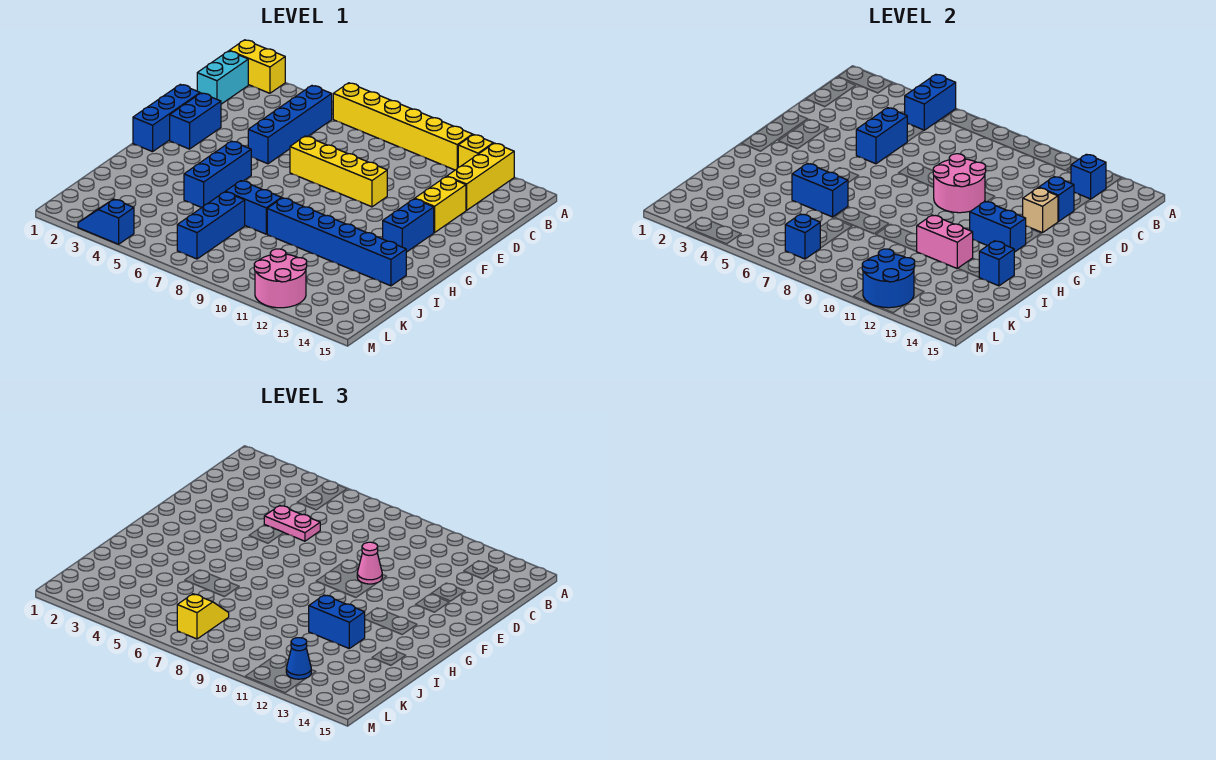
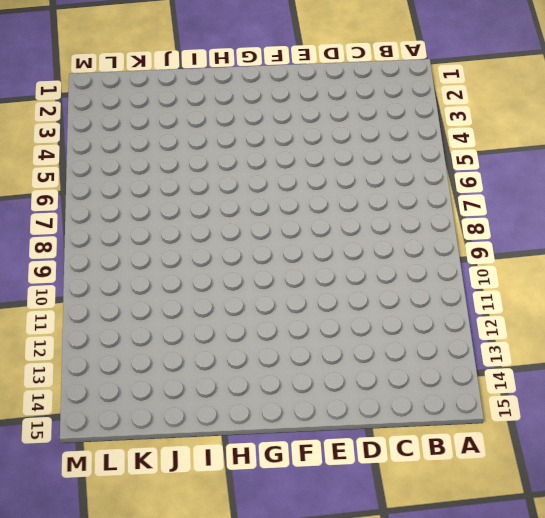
none -> yellow 1x2 brick [230,40,285,93]
none -> yellow 1x6 brick [333,83,473,170]
none -> yellow 1x1 brick [458,135,493,167]
none -> yellow 1x3 brick [447,143,514,210]

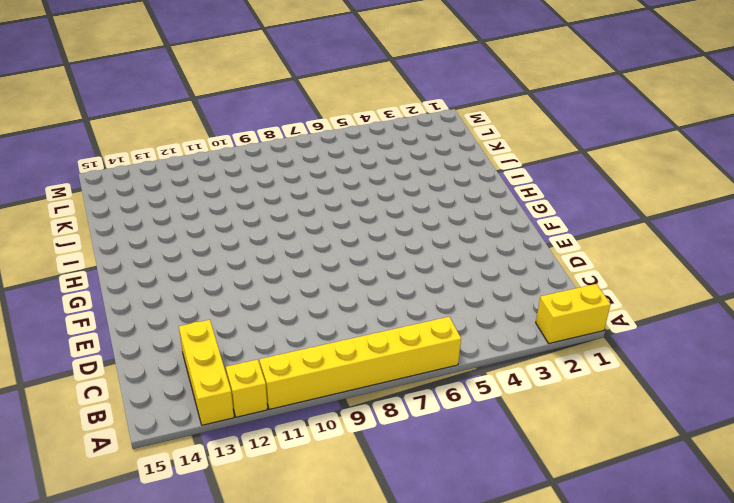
none -> cyan 1x2 brick [197,51,248,104]
none -> blue 1x4 brick [248,86,332,164]
none -> yellow 1x2 brick [415,177,466,233]
none -> blue 1x3 brick [133,84,200,152]

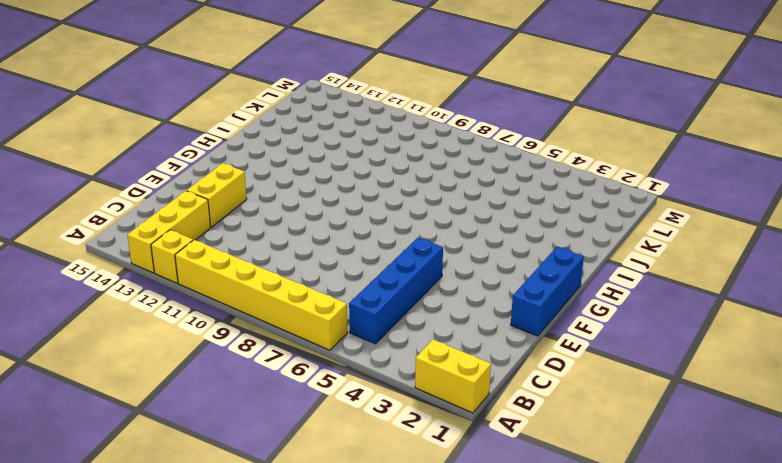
none -> cyan 1x2 brick [197,51,248,104]
none -> blue 1x2 brick [170,93,221,149]
none -> yellow 1x4 brick [290,136,387,207]
none -> blue 1x2 brick [383,199,434,252]

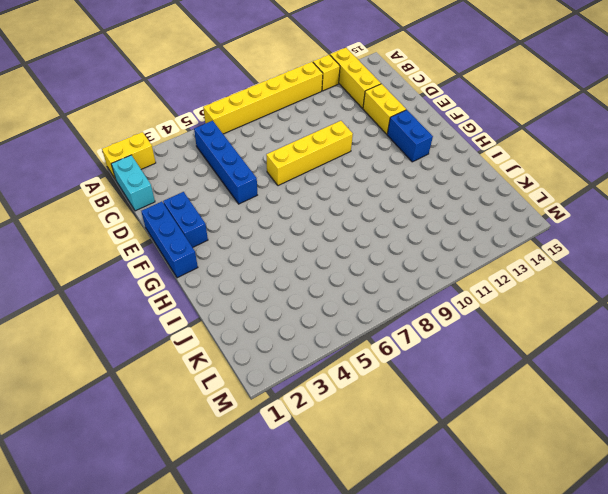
none -> blue 1x3 brick [184,141,251,208]
none -> blue 1x2 brick [226,181,281,234]
none -> blue 1x6 brick [267,198,406,286]
none -> blue 1x3 brick [177,192,245,259]

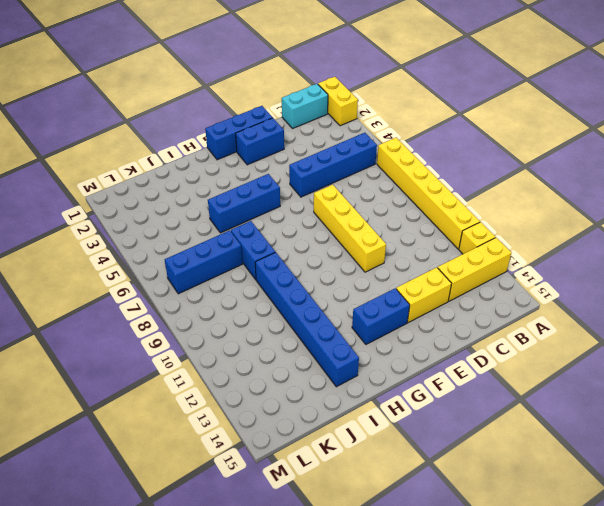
none -> pink 2x2 round brick [254,249,307,308]
none -> blue 1x2 slope [78,199,134,244]
none -> blue 1x2 brick [905,74,956,130]
none -> blue 1x1 brick [1071,154,1106,199]

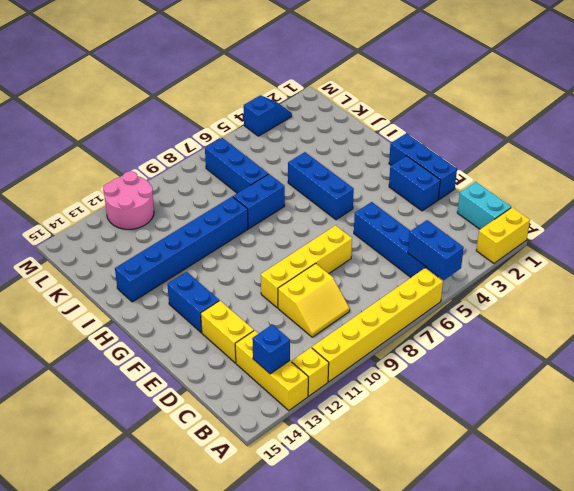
yellow 2x2 slope [278,263,350,337] -> none
none -> blue 1x2 brick [856,108,908,164]
none -> blue 1x1 brick [1039,177,1074,222]
none -> pink 2x2 round brick [933,154,986,213]
none -> tan 1x1 brick [1023,188,1058,233]

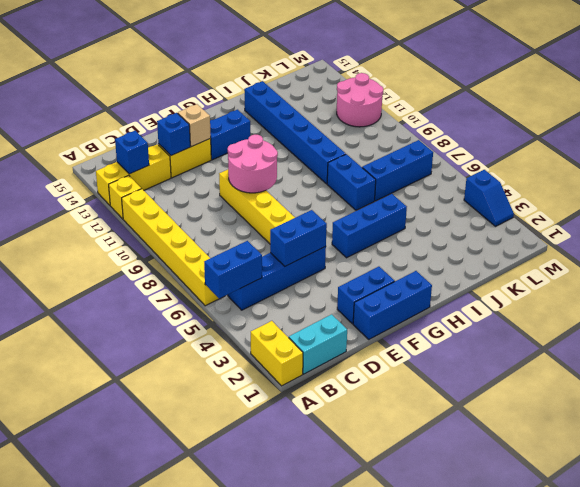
none -> blue 1x2 brick [970,201,1026,252]
none -> blue 1x2 brick [792,163,848,217]
none -> pink 1x2 brick [916,215,973,269]
none -> blue 1x1 brick [979,241,1014,286]

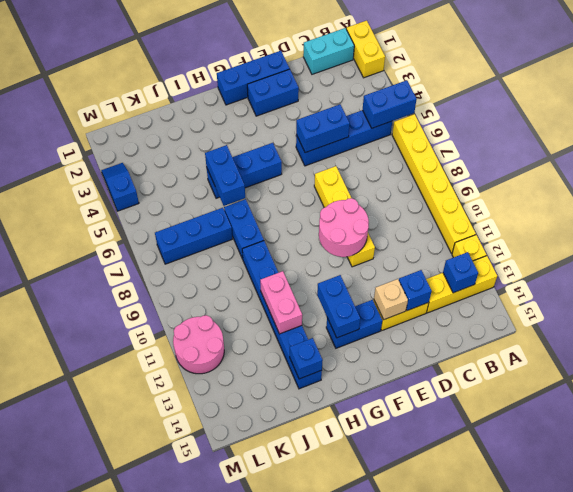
none -> blue 1x1 brick [785,214,820,259]
none -> blue 2x2 round brick [862,249,915,308]
none -> pink 1x2 plate [264,505,320,541]
none -> pink 1x1 cone [357,542,382,584]

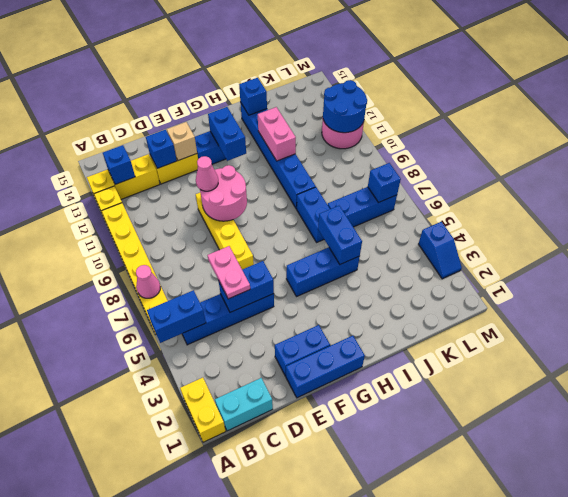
pink 1x1 cone [136,265,160,298] -> none
none -> blue 1x2 brick [309,595,365,648]
none -> yellow 1x2 slope [177,594,229,639]
none -> blue 1x1 cone [286,638,311,679]

